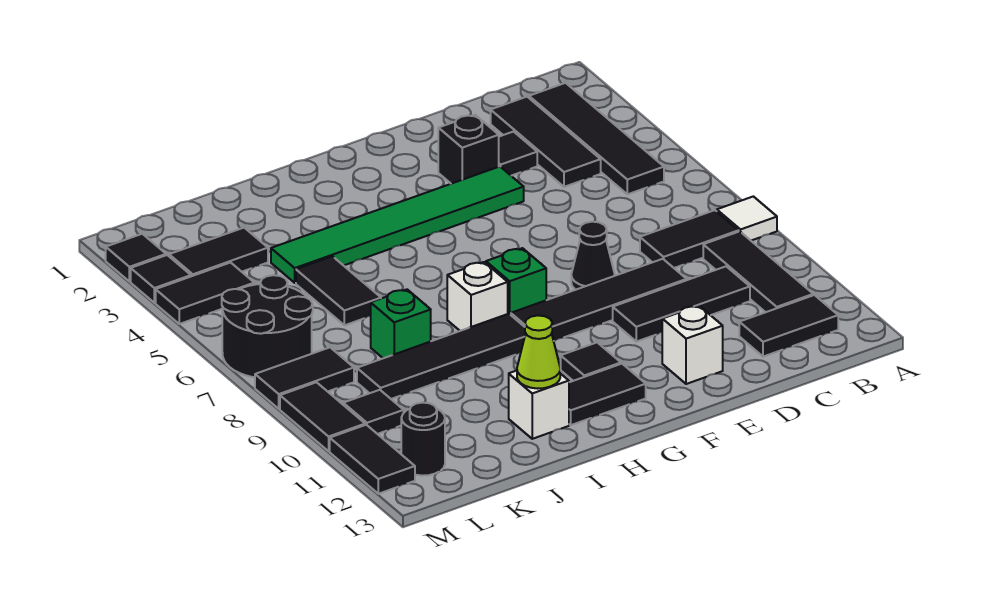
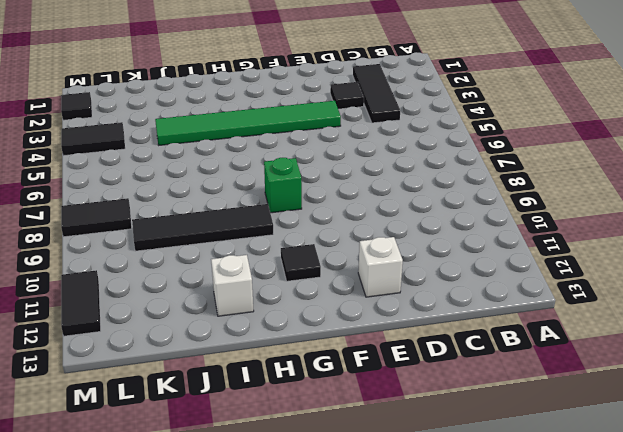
none -> white 1x1 tile [717,196,777,241]
none -> black 1x4 tile [529,83,664,194]
none -> black 1x2 tile [640,210,739,268]
none -> black 1x3 tile [703,231,813,312]

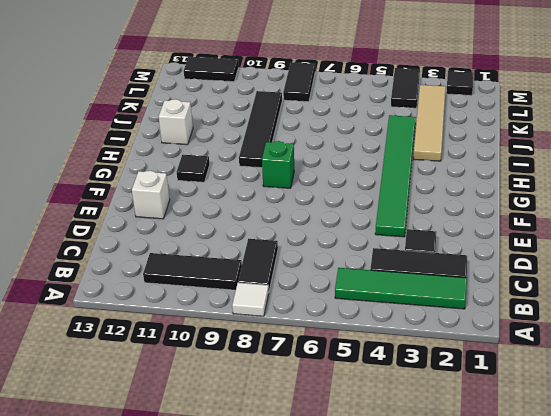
green 1x4 tile [335,268,467,309] -> black 1x4 tile [529,83,664,194]
tan 1x4 tile [413,85,446,161] -> black 1x2 tile [169,228,268,276]
none -> black 1x2 tile [739,295,838,357]
none -> black 1x3 tile [613,266,750,342]
none -> black 1x4 tile [511,259,687,341]
none -> black 1x1 brick [438,115,499,184]

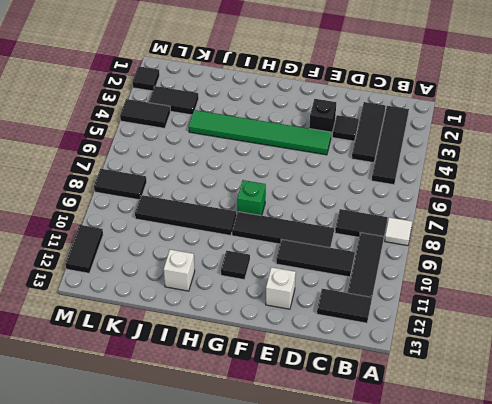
none -> black 1x1 cone [571,222,615,290]
none -> black 1x2 tile [569,364,646,425]
none -> white 1x1 brick [447,262,508,331]
none -> black 1x2 tile [296,256,381,325]

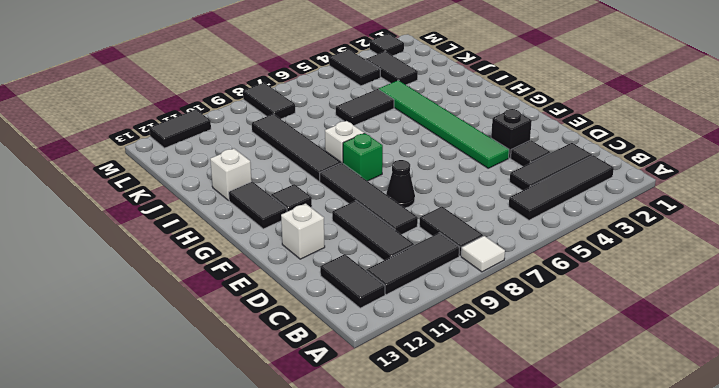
none -> green 1x1 brick [371,289,431,358]
none -> black 2x2 round brick [222,275,313,377]
none -> black 1x1 tile [343,390,404,434]
none -> black 1x1 round brick [401,403,445,476]

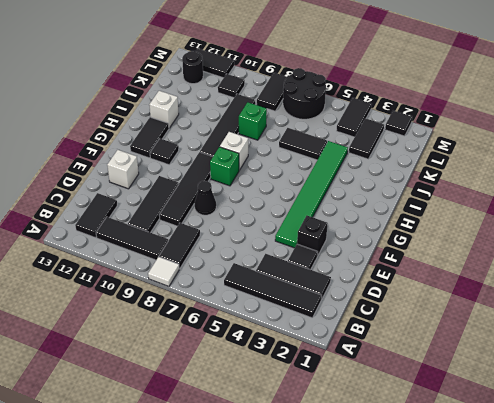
none -> black 1x1 tile [131,255,191,303]
none -> black 1x2 tile [280,382,365,451]
none -> lime 1x1 cone [517,316,560,389]

